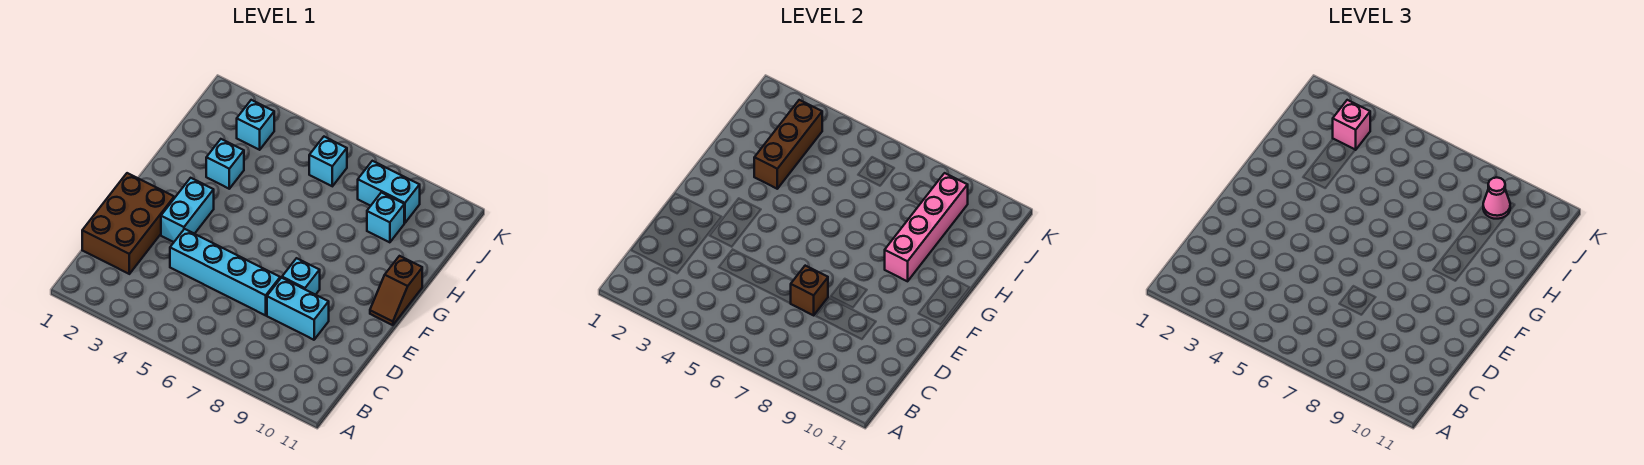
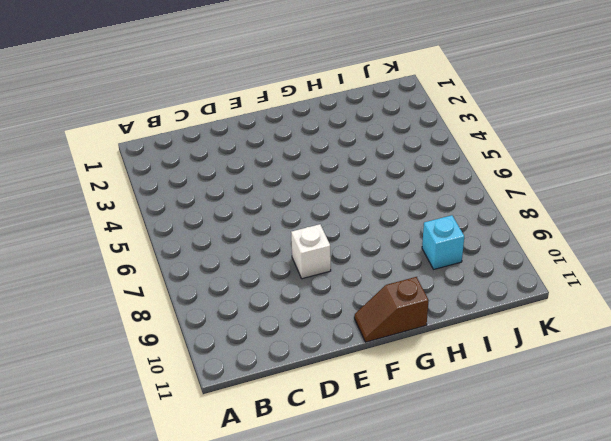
white 1x1 brick [291,224,331,279] -> cyan 1x1 brick [282,258,320,295]
none -> brown 2x3 brick [82,173,174,274]
none -> cyan 1x4 brick [170,229,280,315]
none -> cyan 1x2 brick [267,278,329,340]

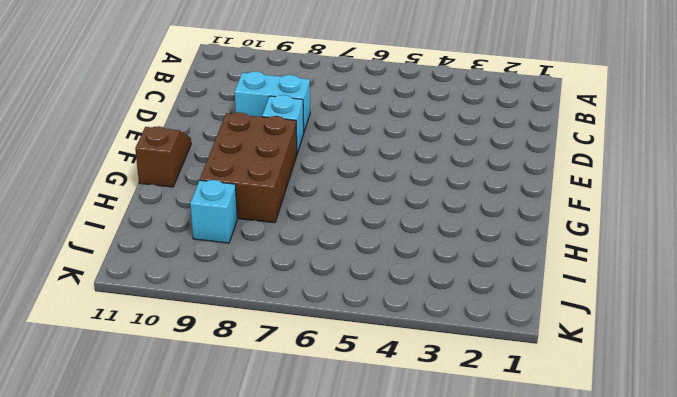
brown 2x3 brick [200,112,297,223] -> brown 2x3 brick moved to [82,173,174,274]
none -> cyan 1x4 brick [170,229,280,315]
none -> cyan 1x2 brick [161,178,214,242]
none -> cyan 1x1 brick [206,139,244,189]

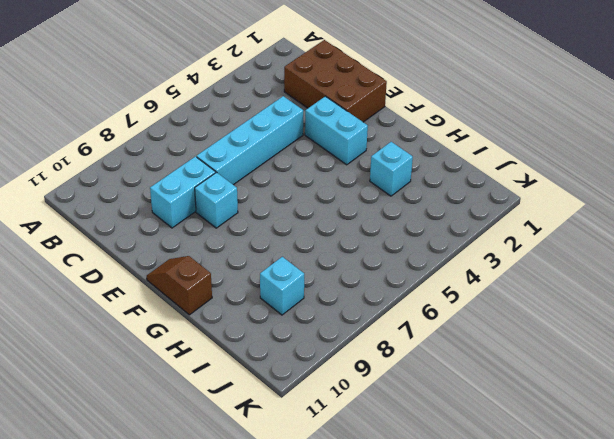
none -> cyan 1x1 brick [237,100,274,150]
none -> cyan 1x1 brick [309,137,347,186]
none -> cyan 1x2 brick [358,161,420,223]

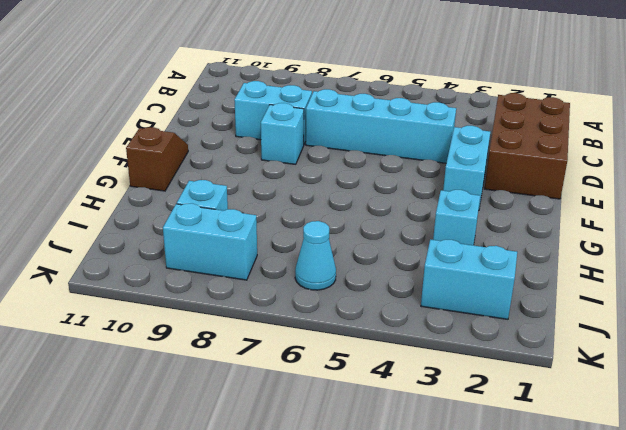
cyan 1x2 brick [421,239,517,319] -> cyan 1x1 brick [237,100,274,150]
cyan 1x1 cone [295,221,336,290] -> cyan 1x1 brick [309,137,347,186]
none -> brown 1x1 brick [790,266,828,315]
none -> pink 1x4 brick [885,173,968,281]
none -> brown 1x3 brick [754,100,822,189]

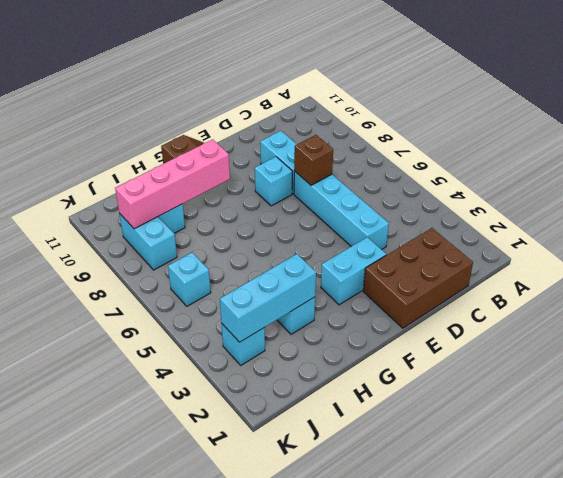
cyan 1x3 brick [220,254,316,342] -> brown 1x3 brick [754,100,822,189]
none -> pink 1x1 brick [1333,100,1370,150]
none -> pink 1x1 cone [1483,178,1510,219]

